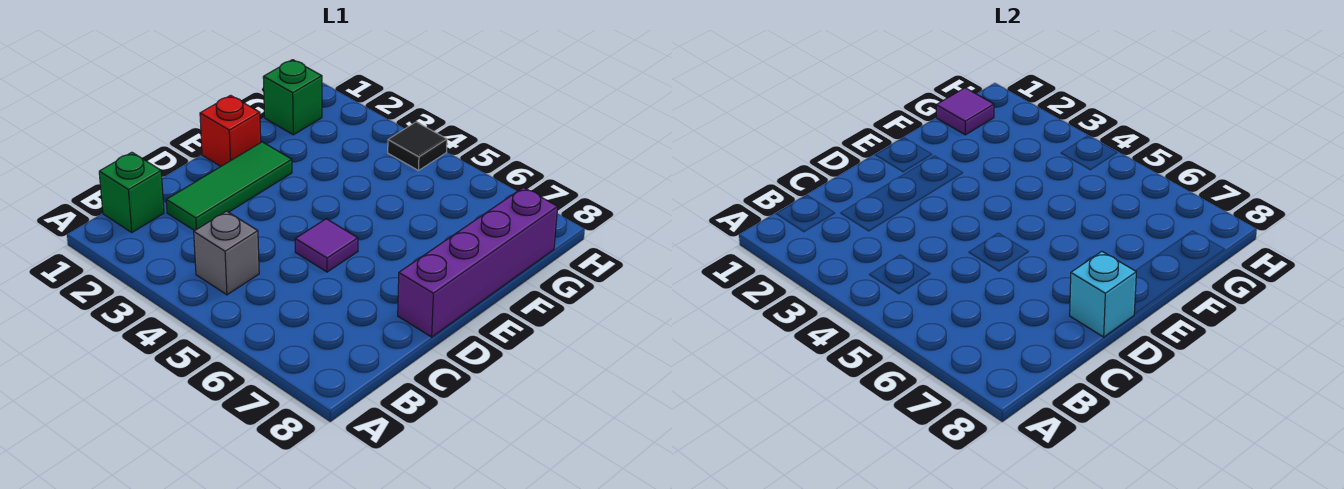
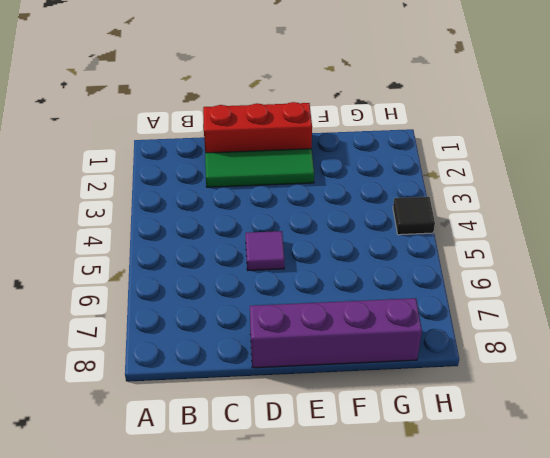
red 1x3 brick [203,102,312,153] -> red 1x1 brick [200,95,261,166]
none -> green 1x1 brick [99,152,164,232]
none -> grey 1x1 brick [194,211,259,295]

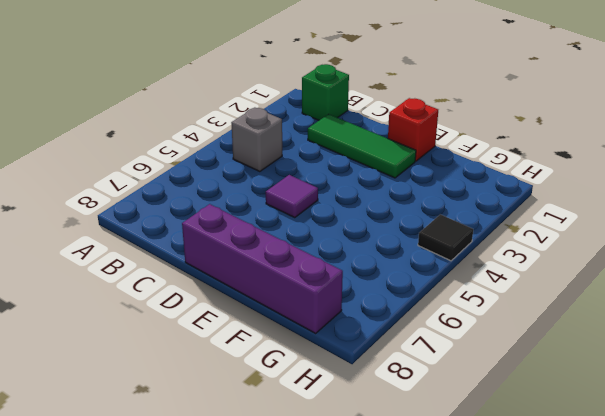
none -> green 1x1 brick [263,60,322,135]
none -> cyan 1x1 brick [1070,251,1136,337]

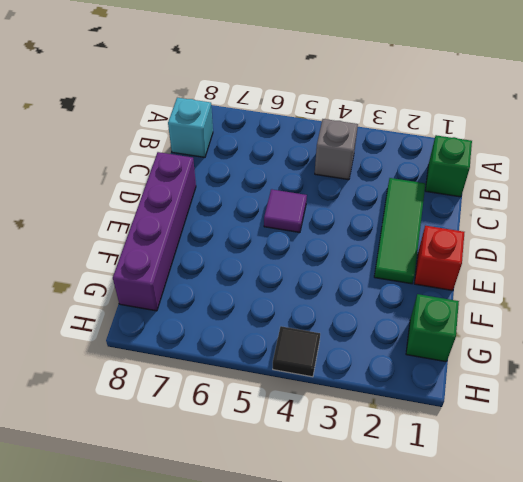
cyan 1x1 brick [168,98,213,157] -> cyan 1x1 brick moved to [1070,251,1136,337]
none -> purple 1x1 tile [936,88,994,135]

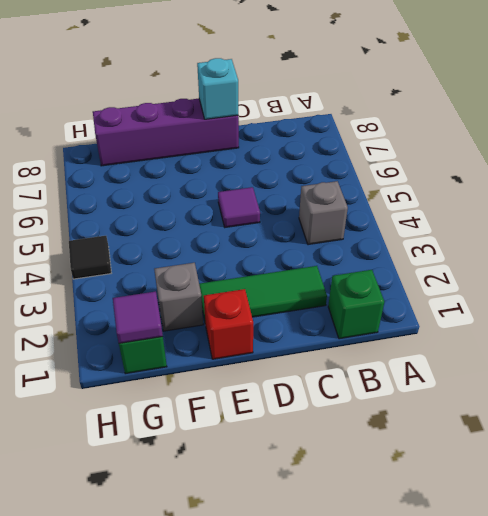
grey 1x1 brick [154,263,203,331] -> none

